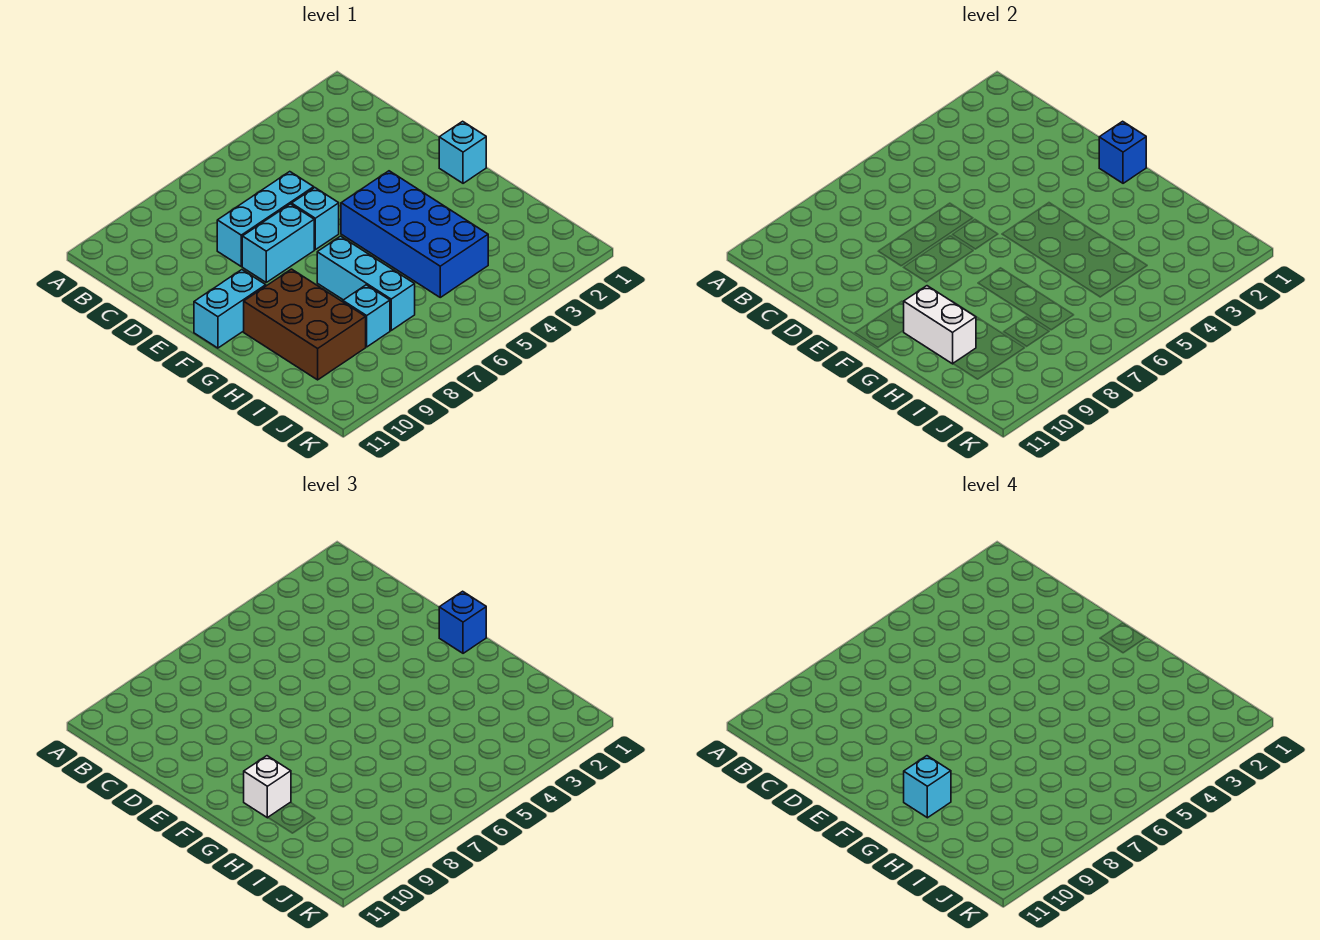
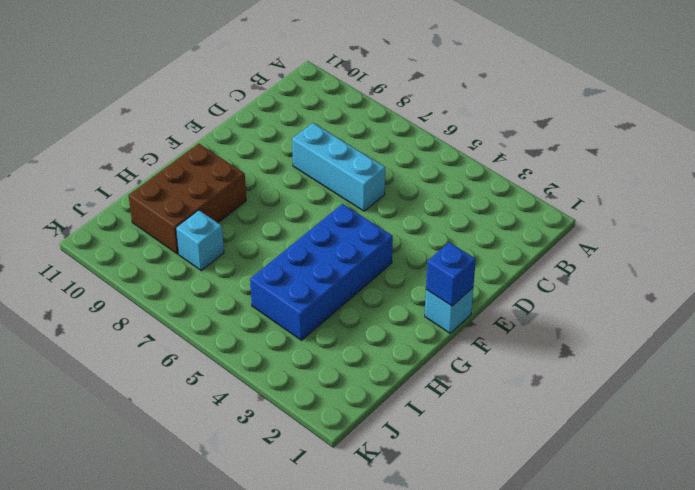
none -> cyan 1x1 brick [292,188,339,250]
none -> cyan 1x2 brick [242,204,314,282]
none -> cyan 1x2 brick [194,270,266,348]

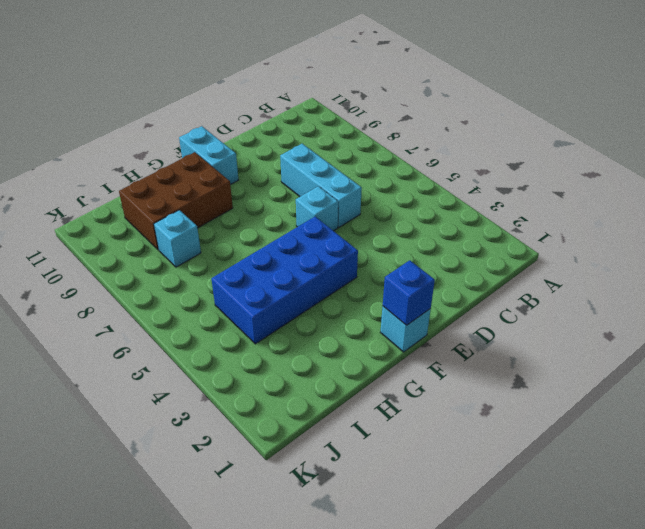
none -> cyan 1x2 brick [242,204,314,282]
none -> cyan 1x3 brick [317,236,415,330]
none -> white 1x2 brick [903,286,976,364]

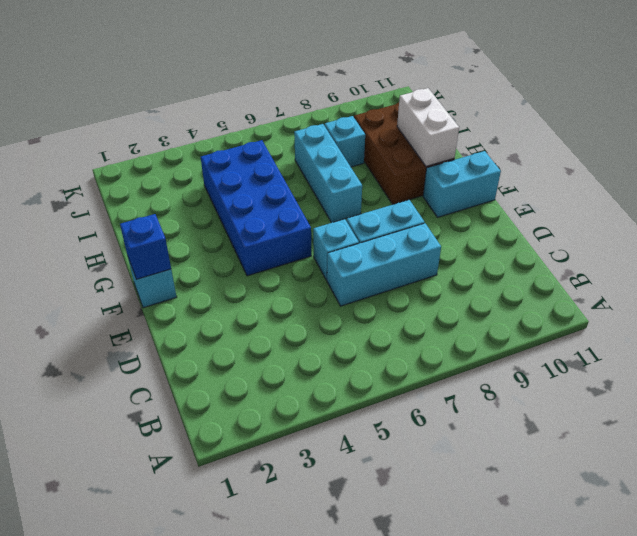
none -> blue 1x1 brick [439,591,486,653]
none -> white 1x1 brick [244,756,291,818]
none -> cyan 1x1 brick [904,756,951,818]

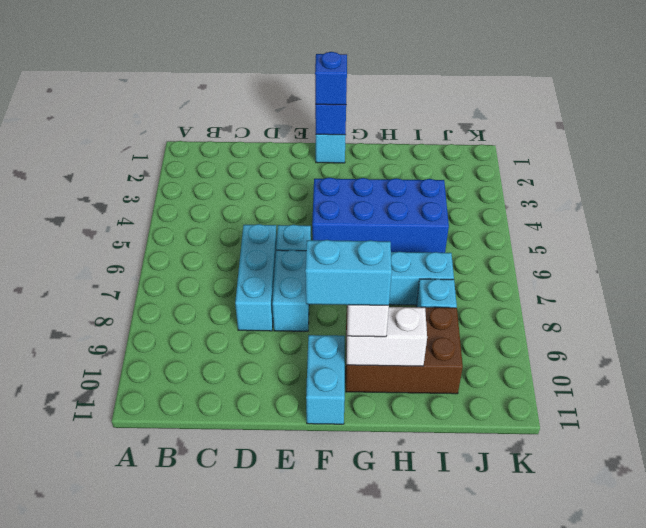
cyan 1x2 brick [305,240,392,305] -> cyan 1x1 brick [904,756,951,818]

